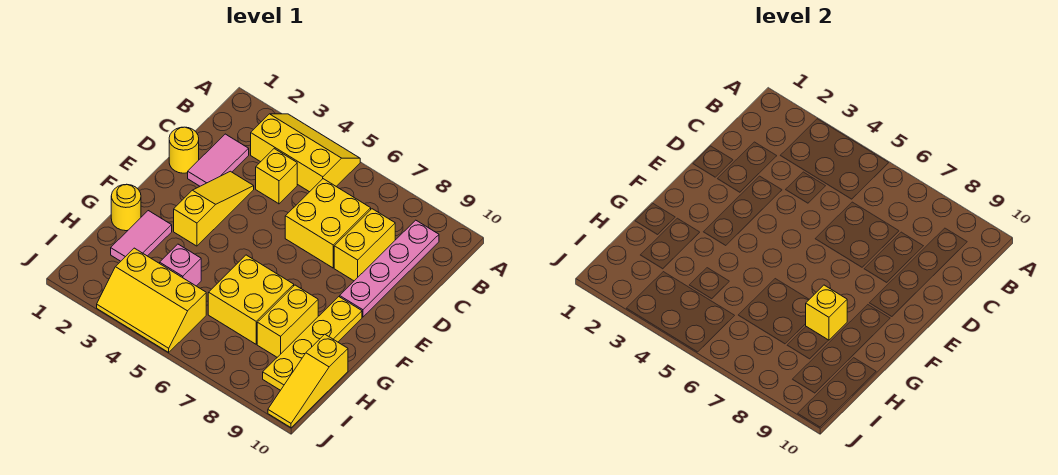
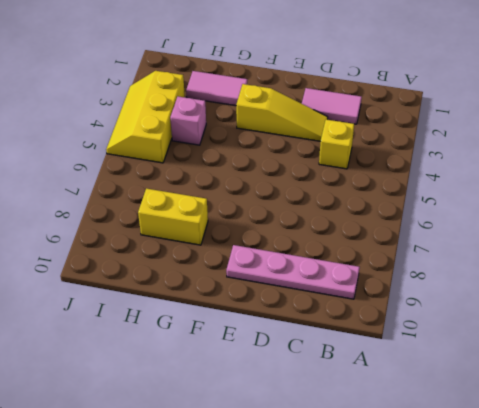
none -> yellow 2x3 slope [251,114,360,192]
none -> yellow 2x2 brick [285,179,371,268]
none -> yellow 1x2 brick [334,209,395,281]

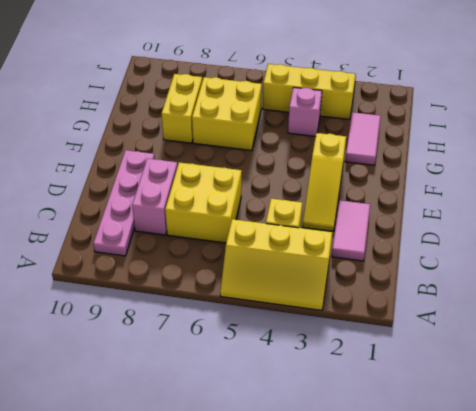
pink 1x2 brick [132,159,178,235] -> yellow 1x2 brick [334,209,395,281]
none -> yellow 1x1 round brick [169,127,199,173]
none -> yellow 1x4 plate [263,297,362,390]
none -> yellow 1x1 round brick [111,184,141,231]

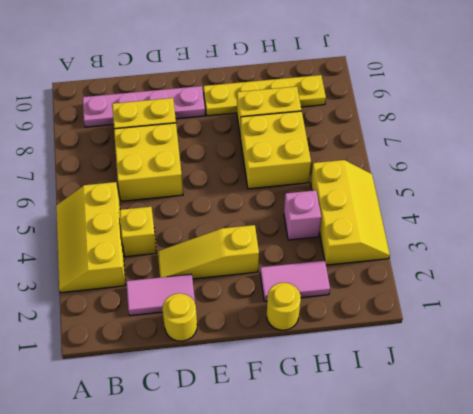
none -> yellow 1x3 slope [268,334,348,428]
none -> yellow 1x1 brick [806,285,847,340]

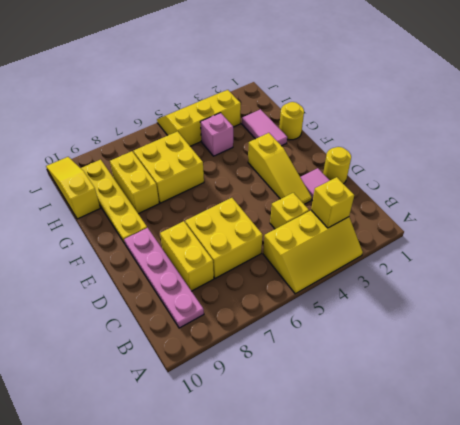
yellow 1x1 brick [311,177,354,228] -> yellow 1x1 brick moved to [806,285,847,340]

